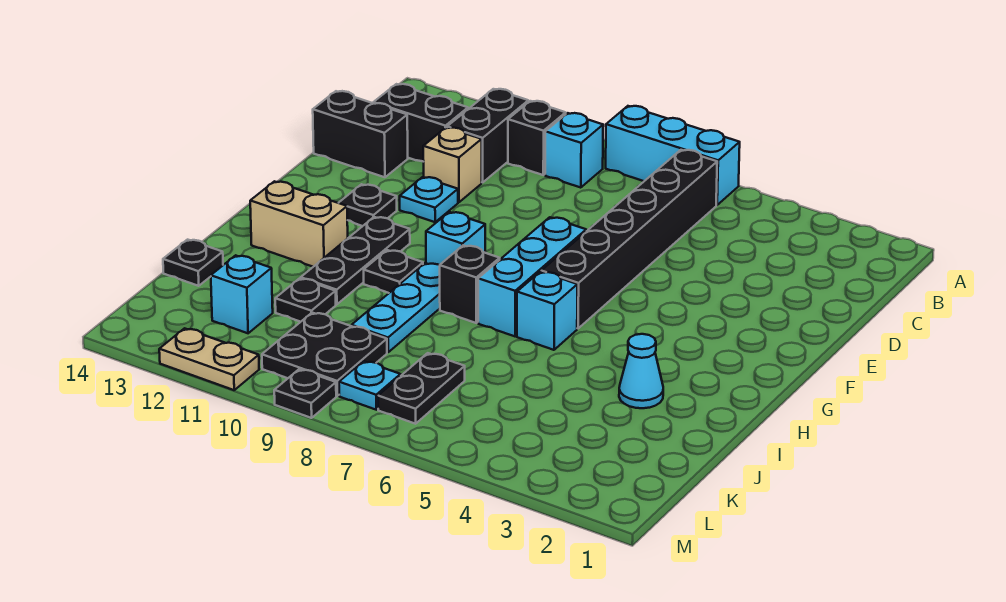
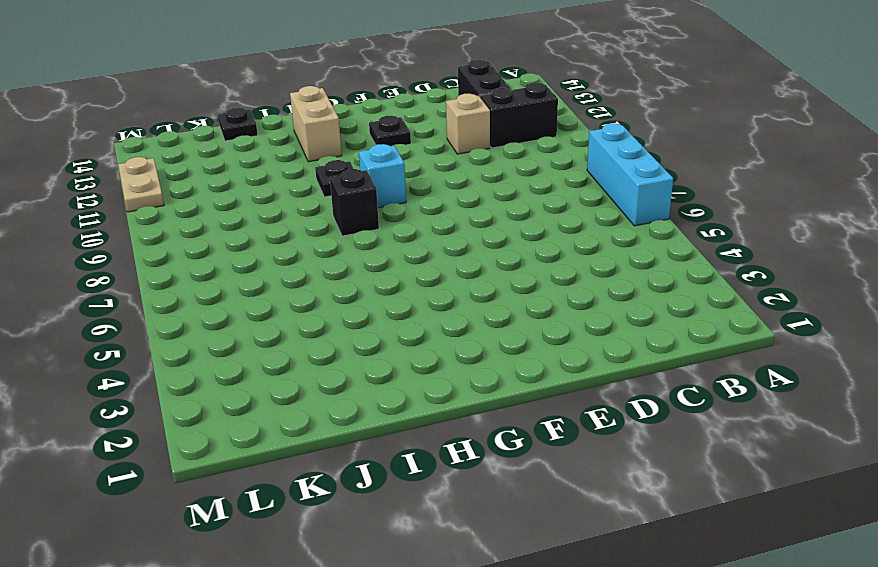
none -> black 1x6 brick [541,150,717,328]
none -> cyan 1x1 brick [545,113,603,188]
none -> black 1x1 brick [508,101,566,175]

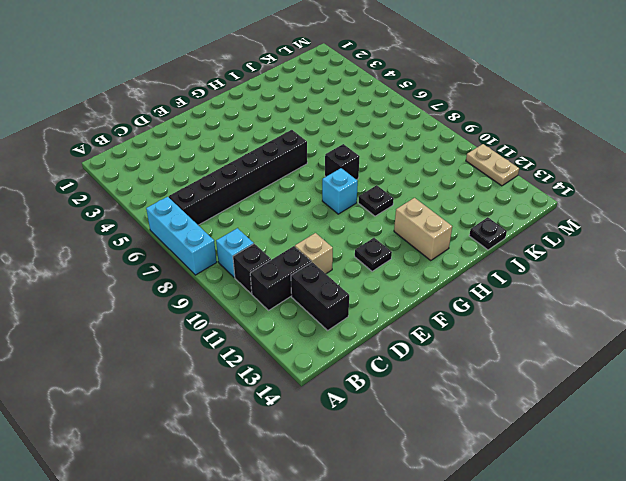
none -> black 1x2 brick [313,91,408,177]
none -> cyan 1x1 plate [400,177,458,222]
none -> cyan 1x3 brick [478,217,586,336]

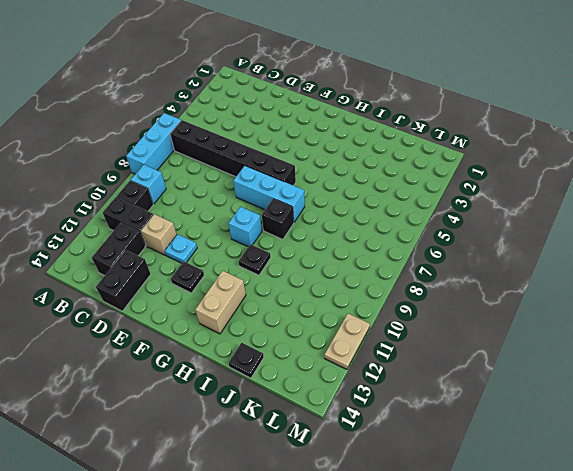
none -> black 1x3 plate [301,217,410,304]
none -> cyan 1x1 brick [517,272,577,350]
none -> cyan 1x3 plate [352,263,440,352]

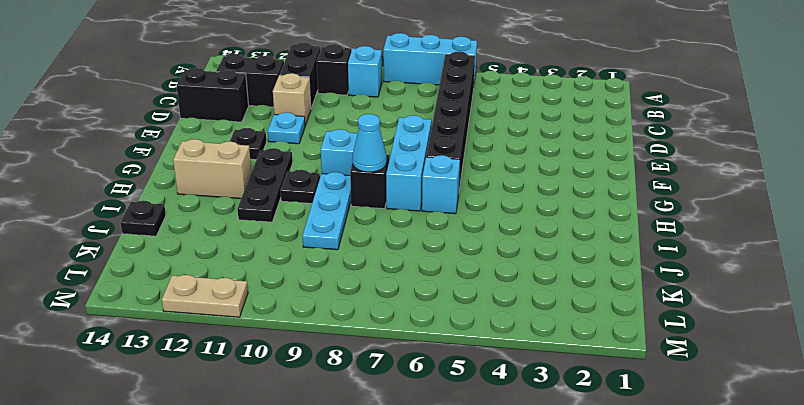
cyan 1x1 cone [353,114,387,172] -> cyan 1x1 cone moved to [619,334,663,408]
none -> black 1x1 plate [275,278,336,322]
none -> black 1x2 plate [378,353,465,424]
none -> black 2x2 plate [262,313,387,396]

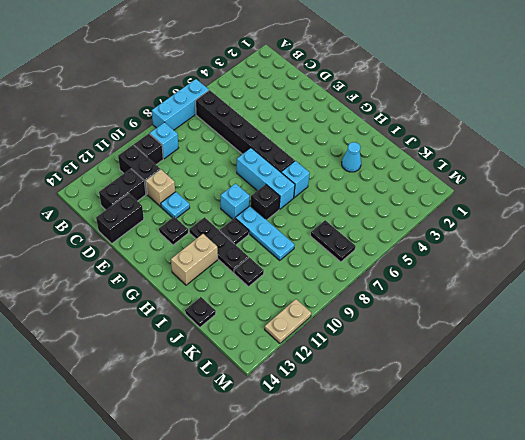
none -> black 2x2 plate [262,313,387,396]
none -> cyan 1x1 brick [211,255,273,333]
none -> cyan 1x1 plate [339,361,401,410]

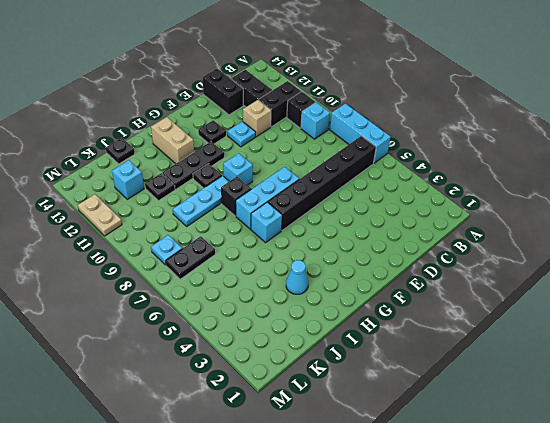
none -> black 2x2 plate [262,313,387,396]
none -> black 1x1 plate [274,369,336,418]

